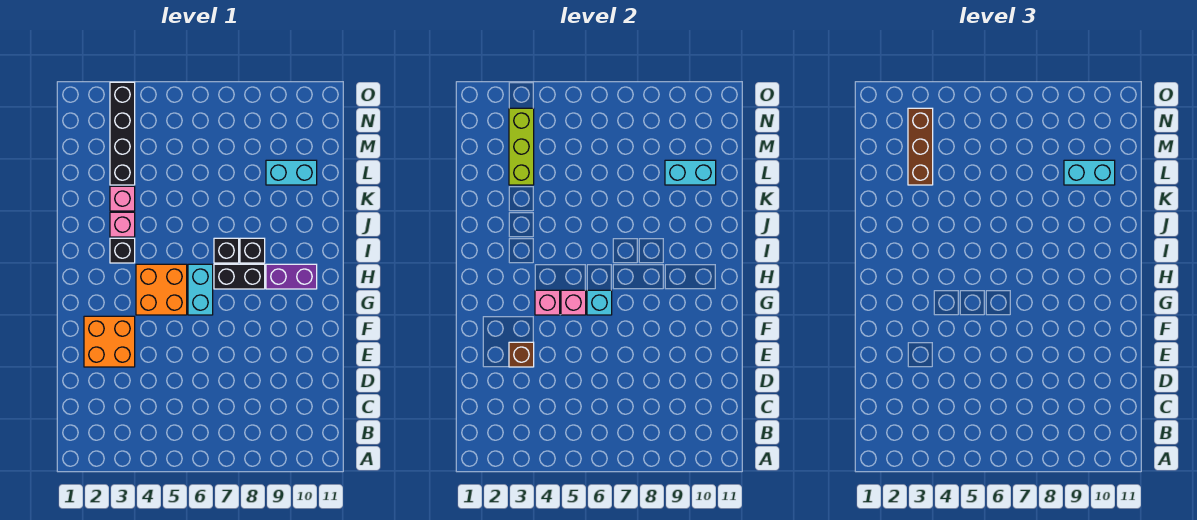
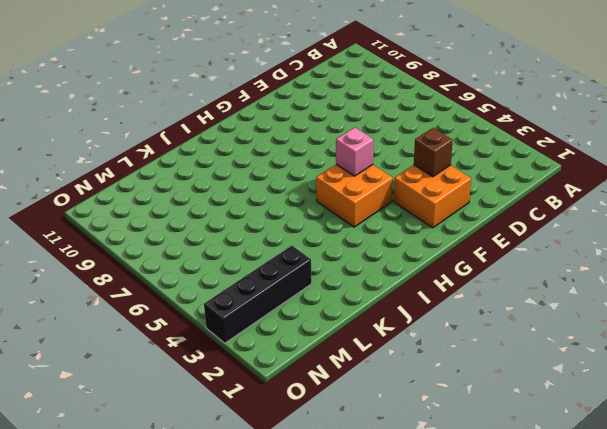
none -> cyan 1x2 brick [188,264,213,315]
none -> black 1x2 brick [214,264,265,289]
none -> purple 1x2 brick [266,264,317,289]

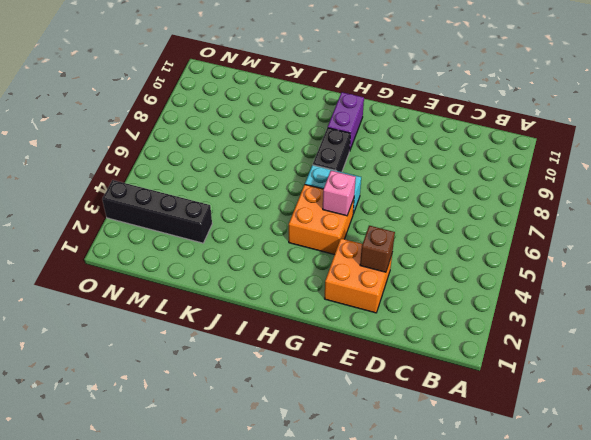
none -> black 1x1 brick [110,238,135,263]
none -> black 1x1 brick [214,238,239,263]
none -> black 1x1 brick [240,238,265,263]

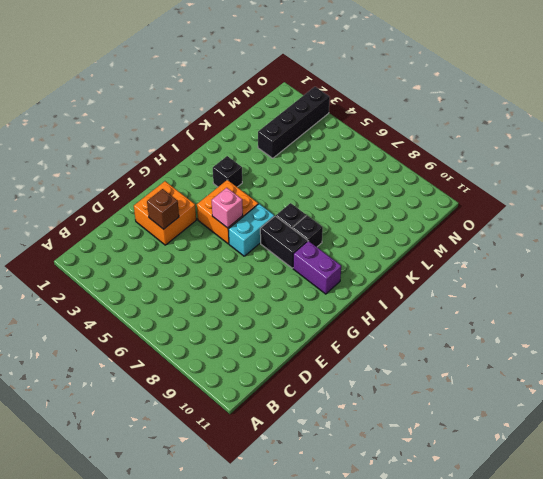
none -> pink 1x1 brick [110,212,135,237]
none -> pink 1x1 brick [110,186,135,211]
none -> cyan 1x2 brick [266,160,317,185]

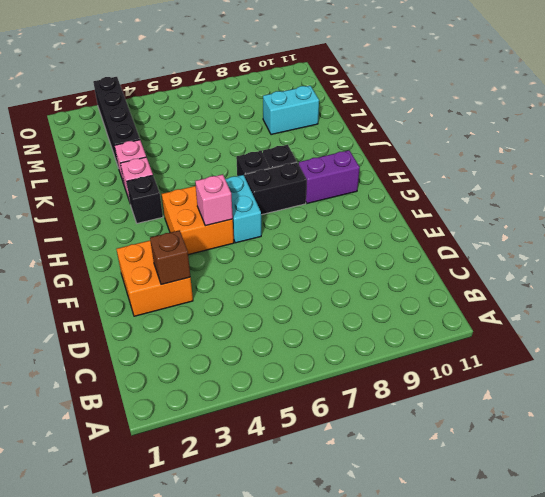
none -> pink 1x1 brick [535,290,560,315]
none -> cyan 1x1 brick [587,290,612,315]
none -> lime 1x3 brick [509,108,534,185]

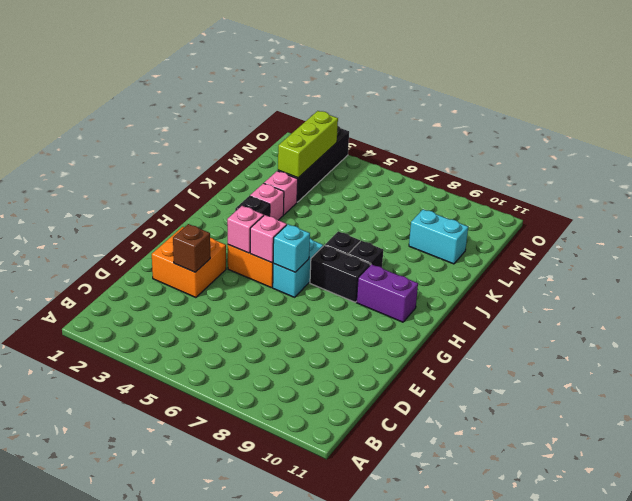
none -> cyan 1x2 brick [665,160,716,185]
none -> brown 1x3 brick [908,108,933,185]
none -> cyan 1x2 brick [1064,160,1115,185]

